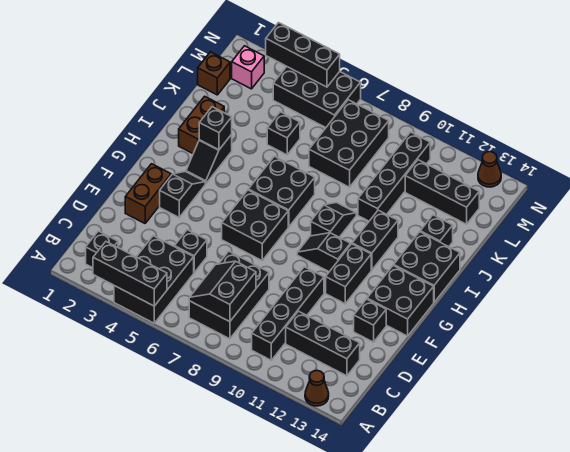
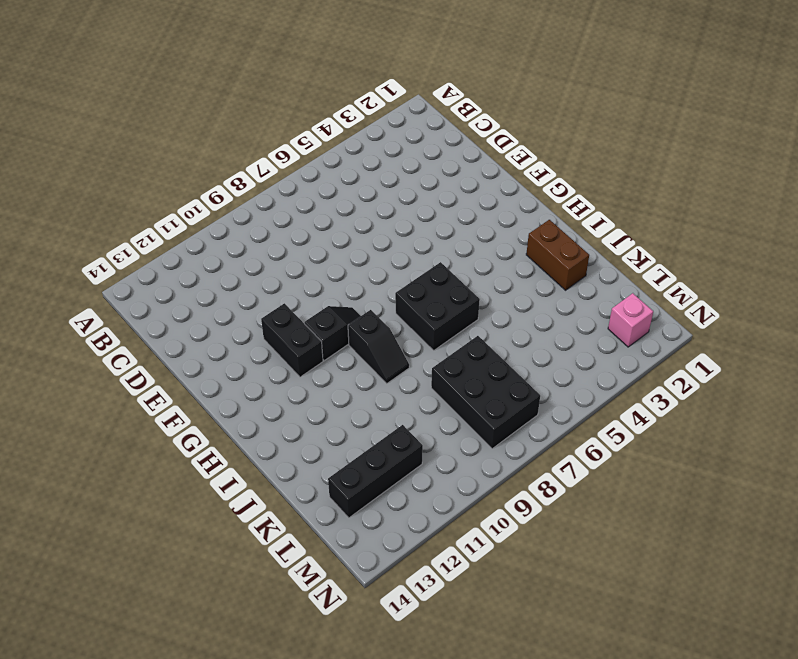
none -> black 2x3 brick [114,236,194,323]
none -> brown 1x1 cone [305,371,329,406]
none -> black 1x1 brick [86,231,118,268]
none -> black 2x3 brick [189,251,269,339]

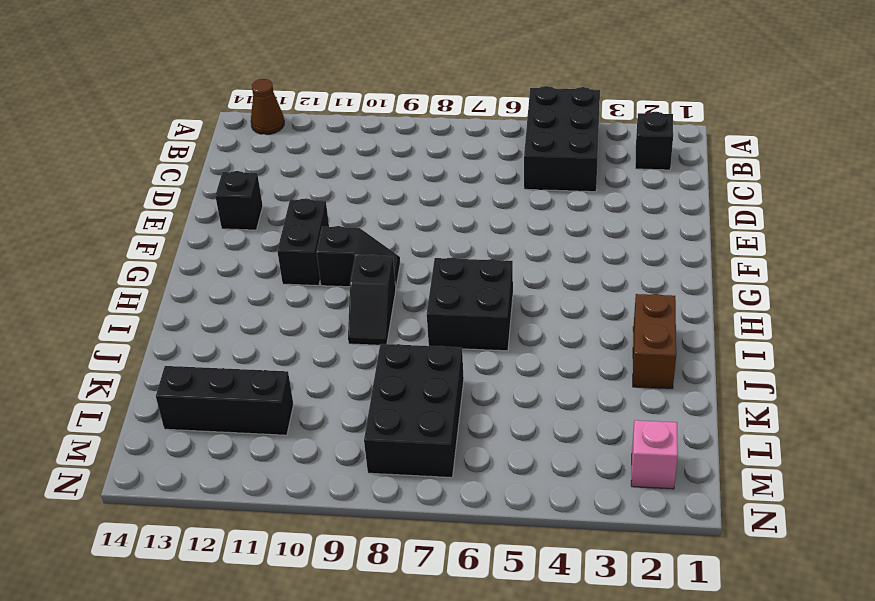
none -> black 2x3 brick [189,251,269,339]
none -> black 1x4 brick [252,267,324,360]
none -> black 1x3 brick [286,311,360,376]
none -> black 1x1 brick [174,230,207,273]

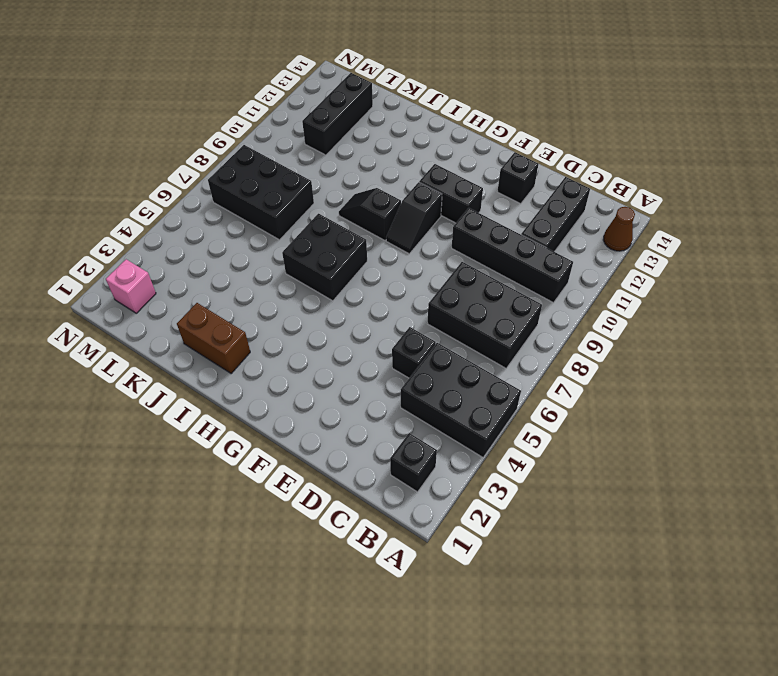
none -> brown 1x2 brick [125,164,171,223]
none -> black 1x2 slope [160,172,205,217]
none -> black 2x2 brick [222,190,288,260]
none -> black 2x2 brick [367,265,434,336]

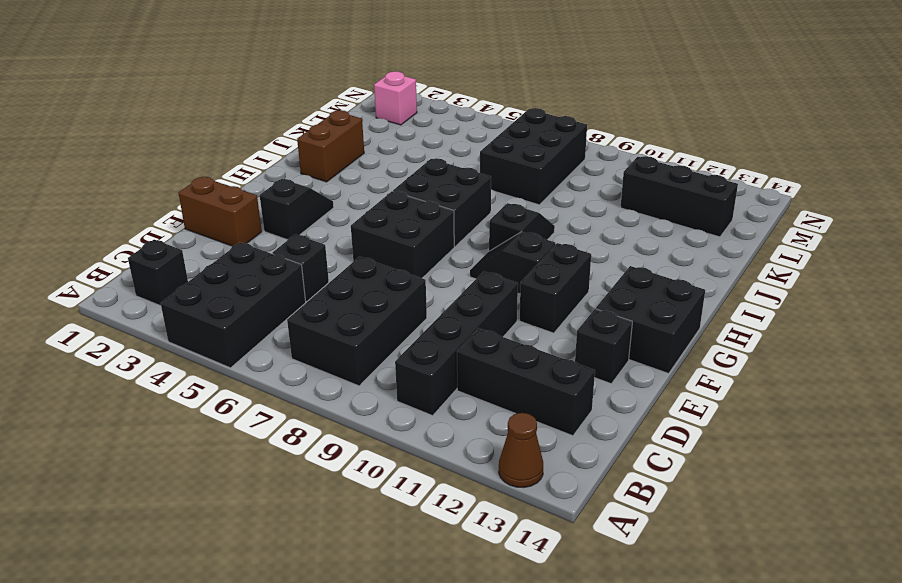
brown 1x2 brick [179,177,262,246] -> brown 1x2 brick turned to [125,164,171,223]
none -> black 1x2 slope [186,135,232,184]
none -> black 1x2 brick [352,210,398,270]
none -> black 2x2 brick [394,232,460,302]
none -> black 1x4 brick [358,132,430,221]

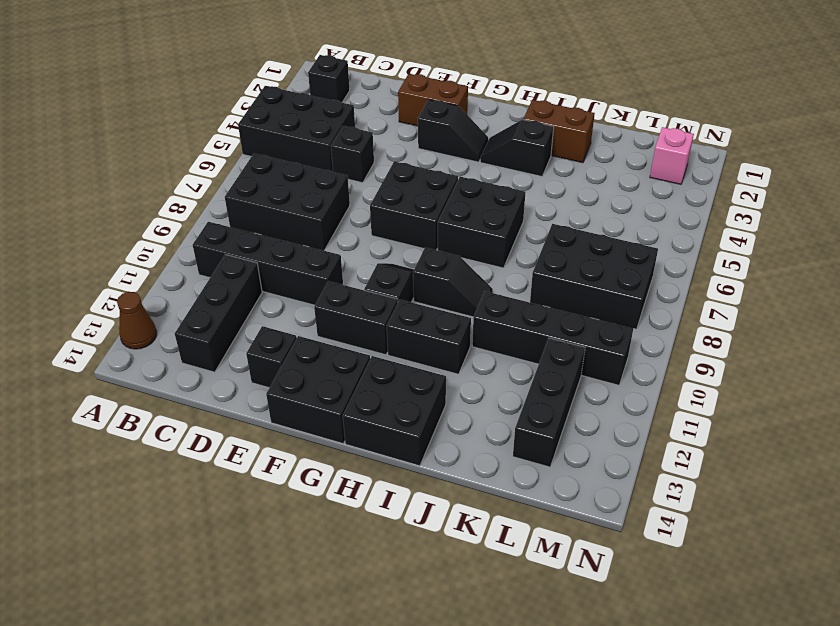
none -> black 1x1 brick [420,215,453,247]
none -> black 1x1 brick [267,112,300,155]
none -> brown 1x1 brick [198,52,230,95]
none -> black 2x3 brick [273,67,361,128]

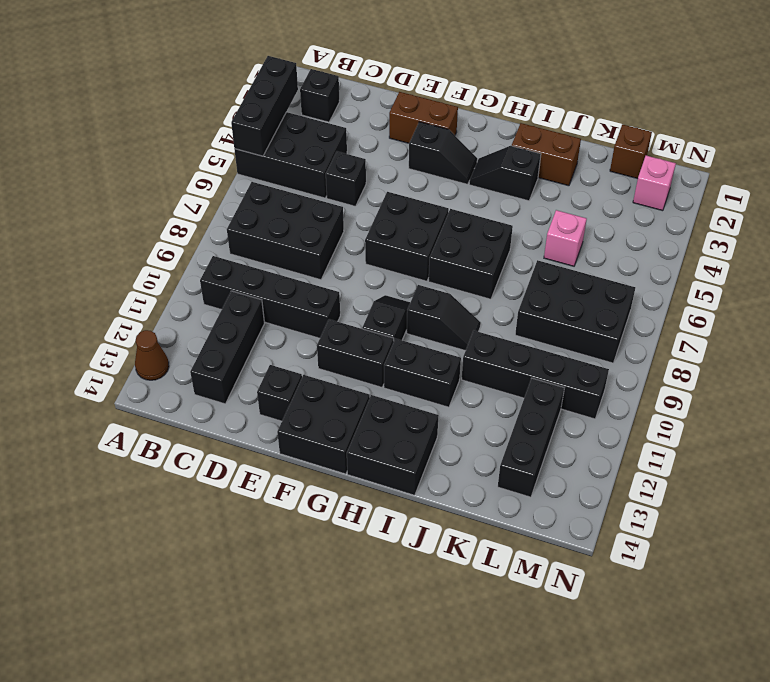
pink 1x1 brick [544,210,587,266] -> black 1x1 brick [267,112,300,155]
none -> black 1x1 brick [420,215,453,247]
none -> black 2x3 brick [273,67,361,128]
none -> brown 1x1 cone [478,152,501,187]
none -> black 2x2 slope [189,261,256,322]

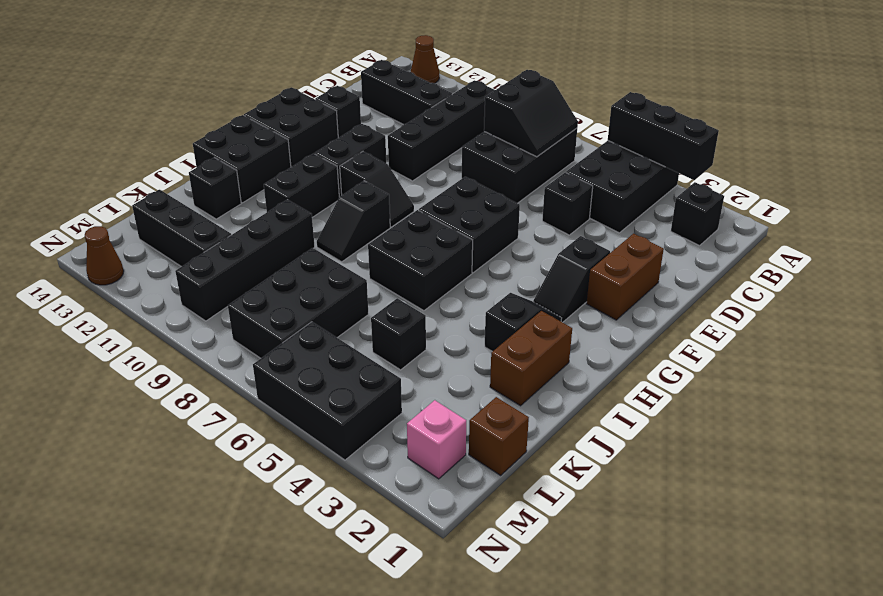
none -> black 1x1 brick [199,107,232,150]
none -> black 1x3 brick [266,23,340,87]

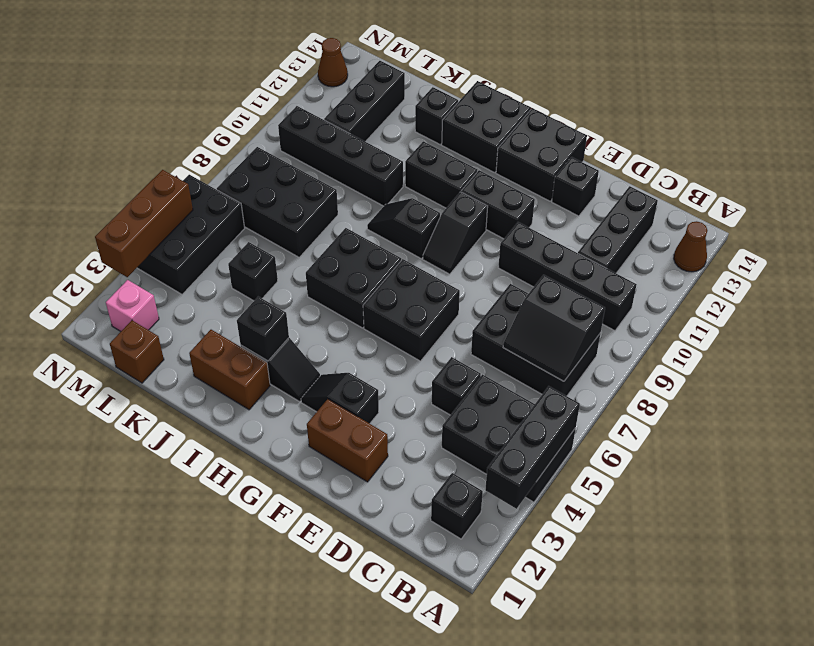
brown 1x3 brick [95,170,193,277] -> black 1x3 brick [266,23,340,87]

